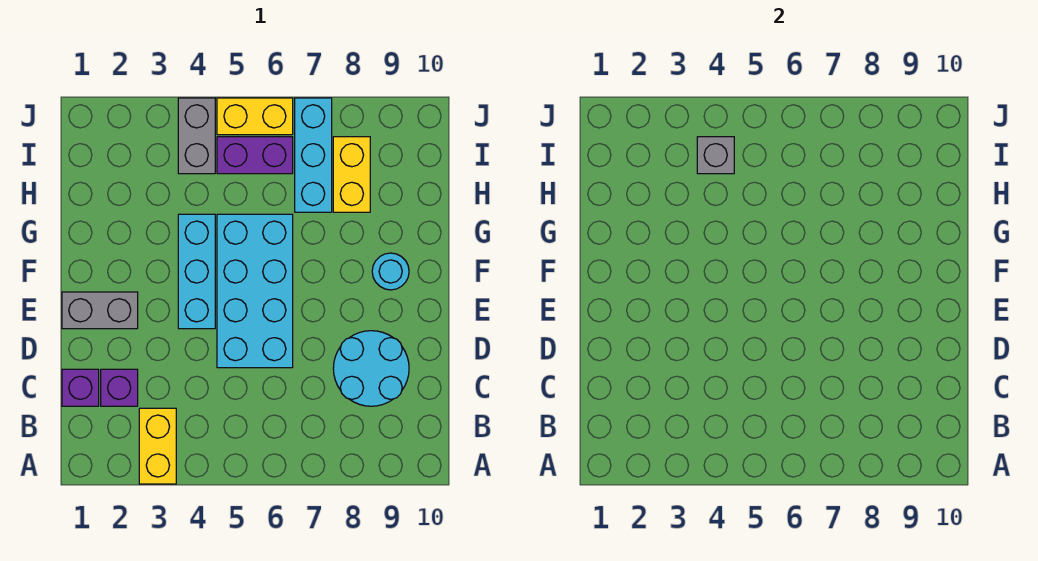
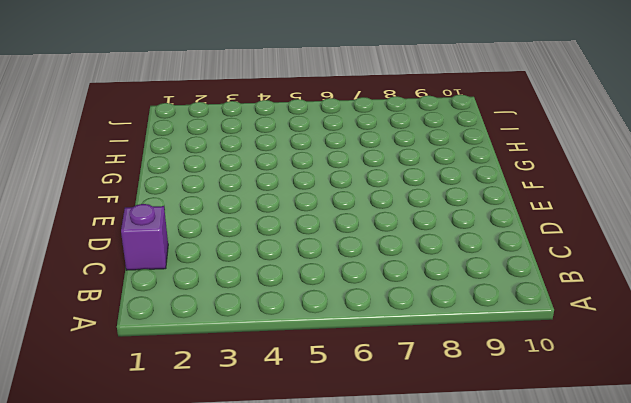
none -> yellow 1x2 brick [139,408,176,484]
none -> purple 1x1 brick [101,369,138,406]
none -> cyan 2x2 round brick [333,331,409,406]

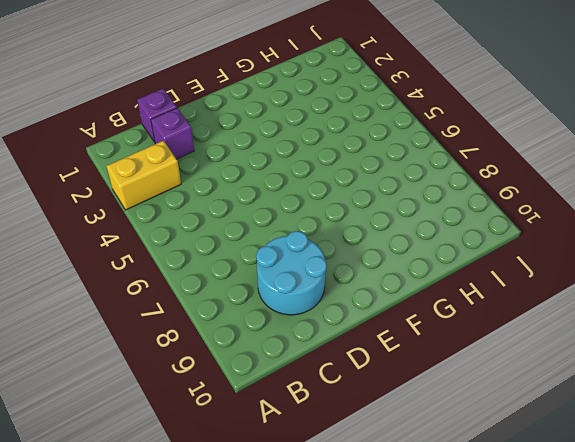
none -> cyan 2x4 brick [217,214,293,368]
none -> grey 1x2 brick [62,292,138,329]
none -> cyan 1x3 brick [178,214,215,329]

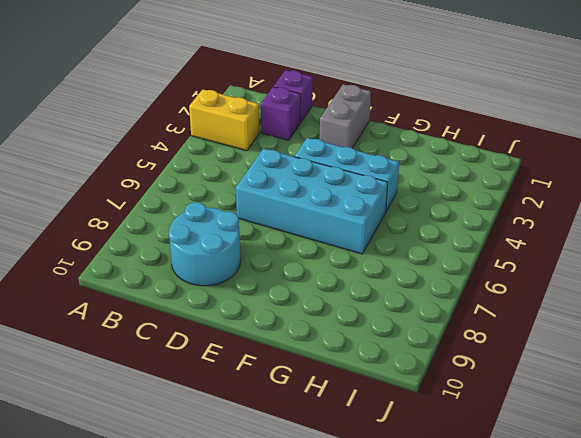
none -> cyan 1x1 round brick [372,253,409,290]
none -> cyan 1x3 brick [295,98,332,212]
none -> yellow 1x2 brick [333,137,370,212]

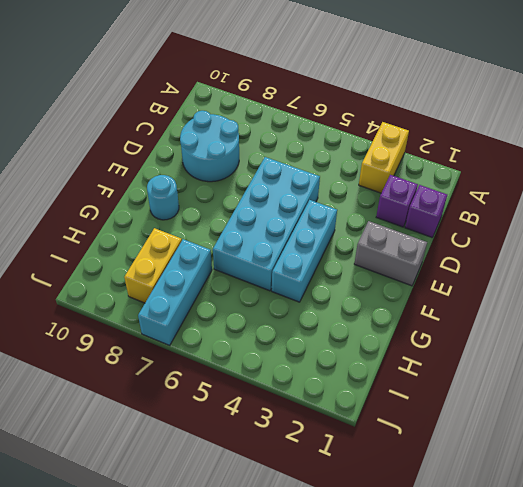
none -> grey 1x2 brick [178,98,215,174]
none -> purple 1x2 brick [217,137,293,174]
none -> yellow 1x2 brick [217,98,293,135]

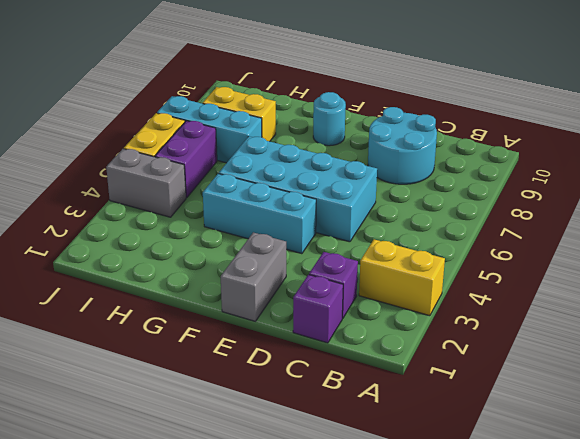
none -> grey 1x1 brick [697,137,734,174]

